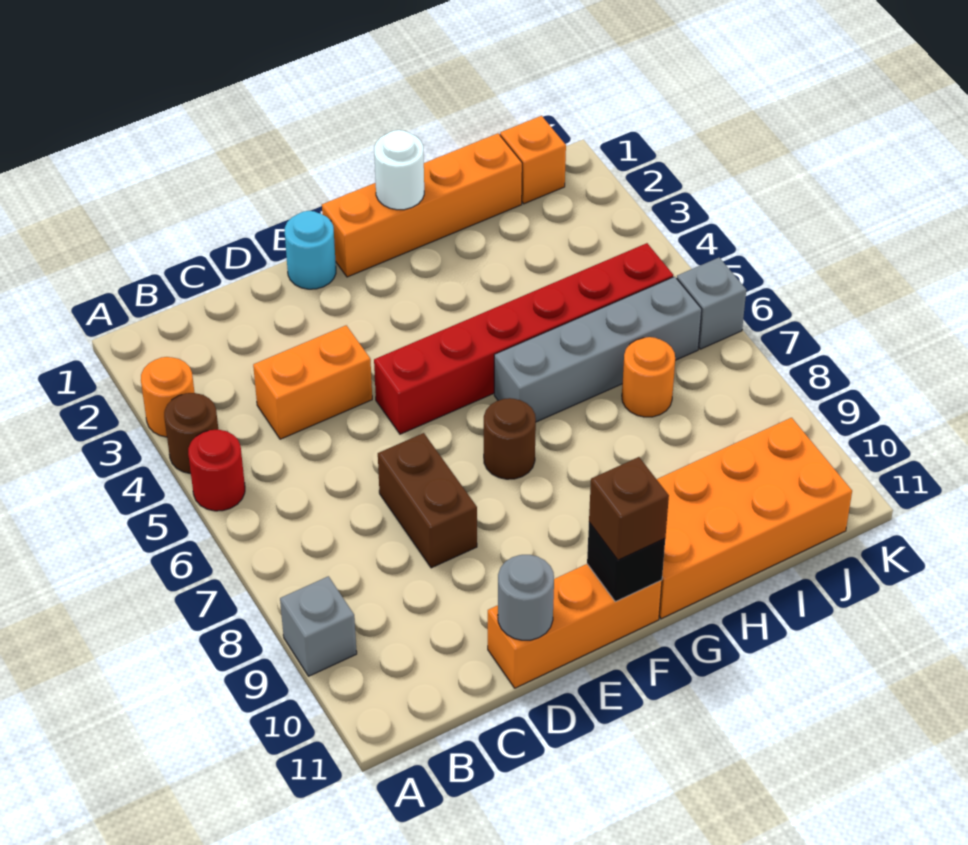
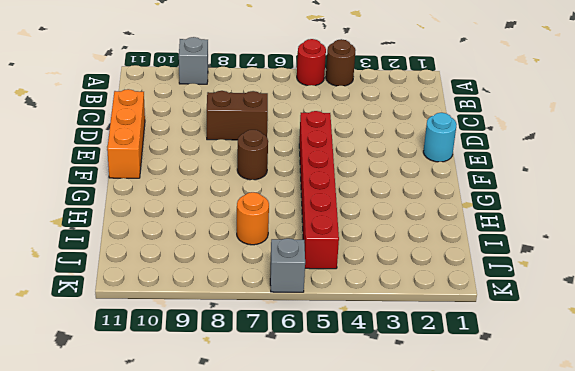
none -> orange 1x1 round brick [141,357,195,437]
none -> orange 1x2 brick [253,325,372,439]
none -> orange 1x4 brick [322,133,522,277]

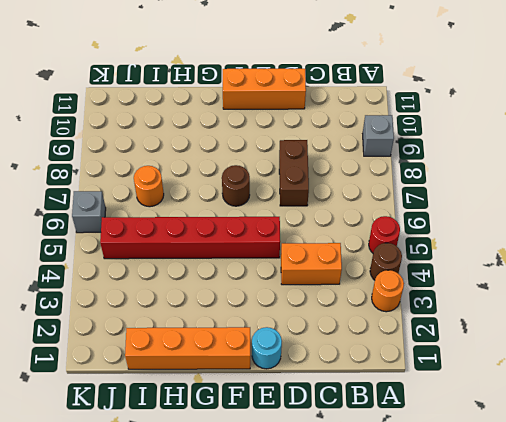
none -> grey 1x4 brick [494,277,702,422]
none -> orange 2x4 brick [657,418,852,619]
none -> orange 1x1 brick [500,116,566,204]

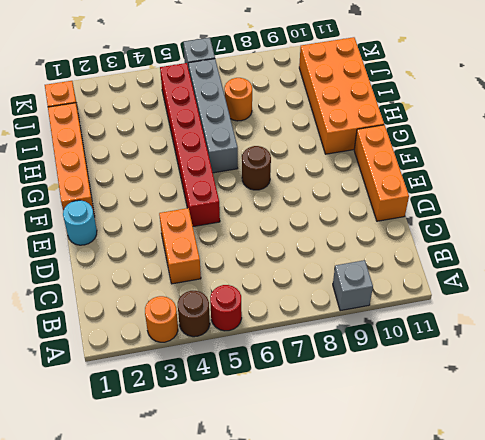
none -> brown 1x2 brick [378,433,477,568]
none -> grey 1x1 round brick [498,555,554,640]
none -> black 1x1 brick [587,523,665,602]

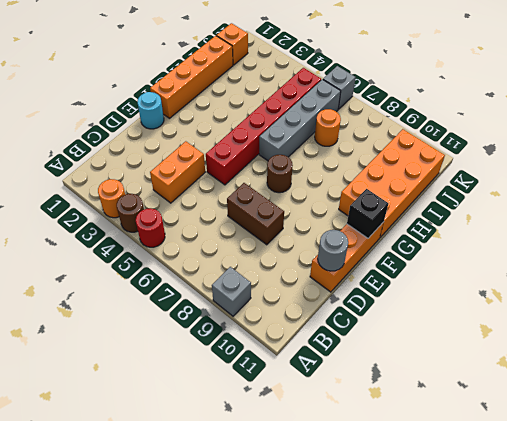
none -> white 1x1 round brick [374,130,424,210]
none -> brown 1x1 brick [589,457,669,560]

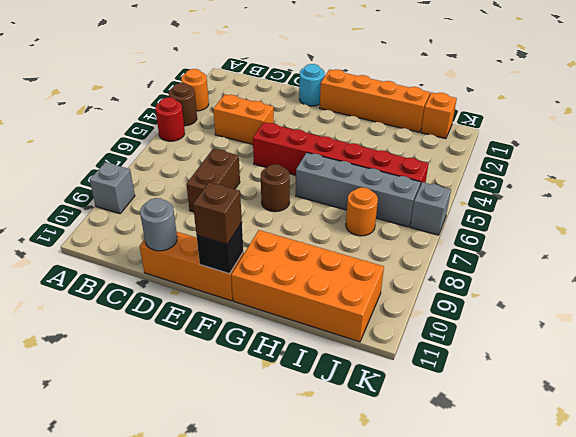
none -> white 1x1 round brick [374,130,424,210]

